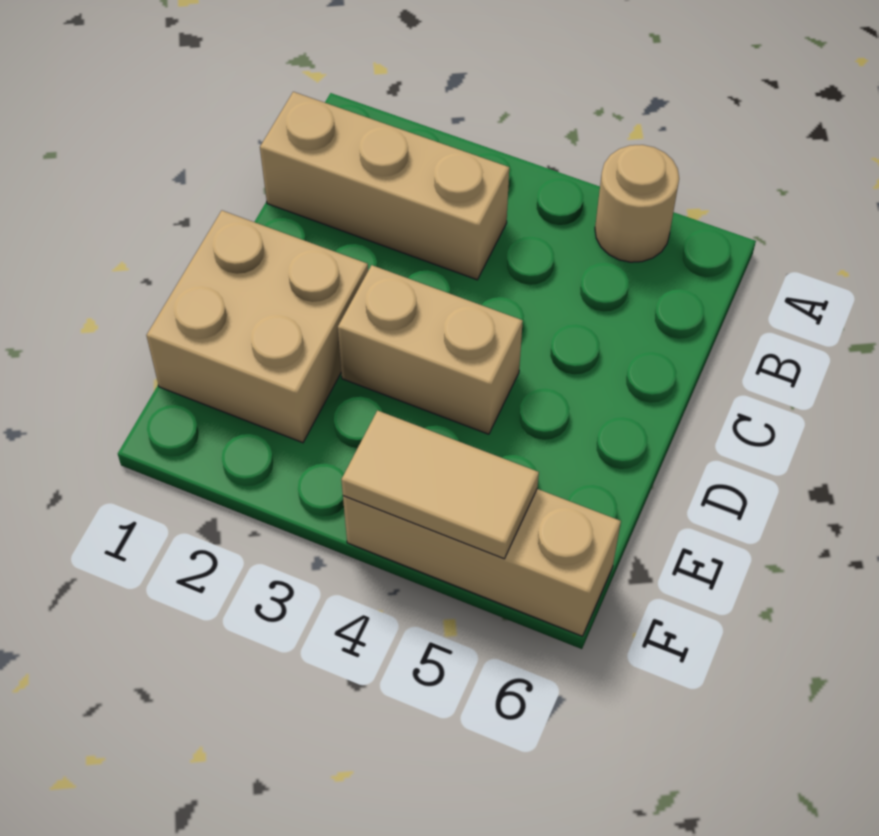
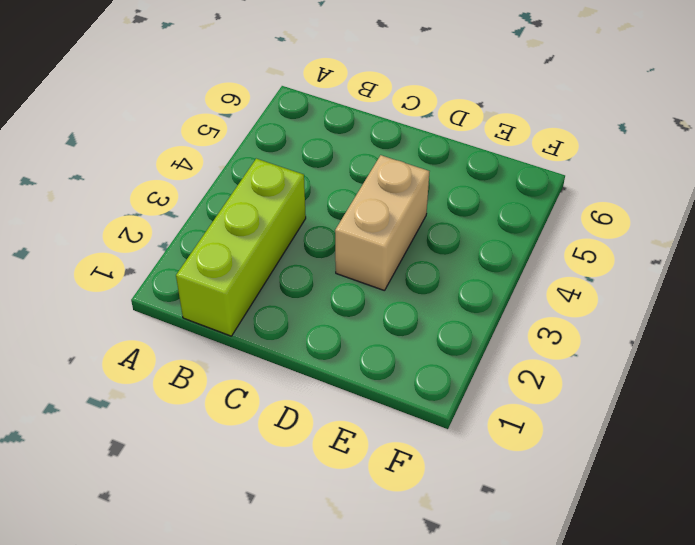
lime 1x3 brick [176,159,306,336] -> tan 1x3 brick [260,92,509,280]
none -> tan 1x1 round brick [595,145,679,262]
none -> tan 2x2 brick [146,211,368,443]

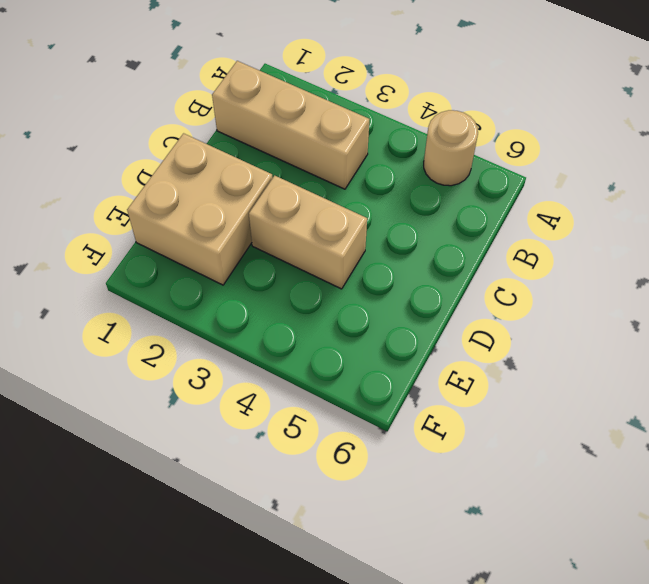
none -> tan 1x3 brick [343,489,621,636]
none -> tan 1x2 tile [341,411,539,559]

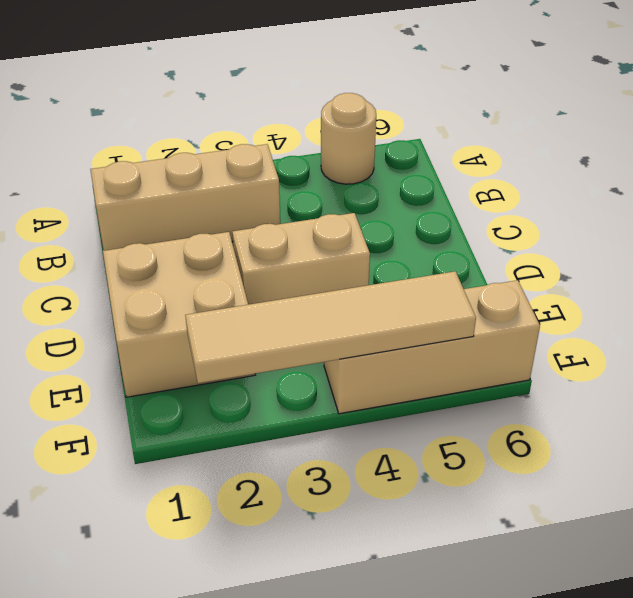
tan 1x4 tile [185,271,476,383] -> tan 1x2 tile [341,411,539,559]

